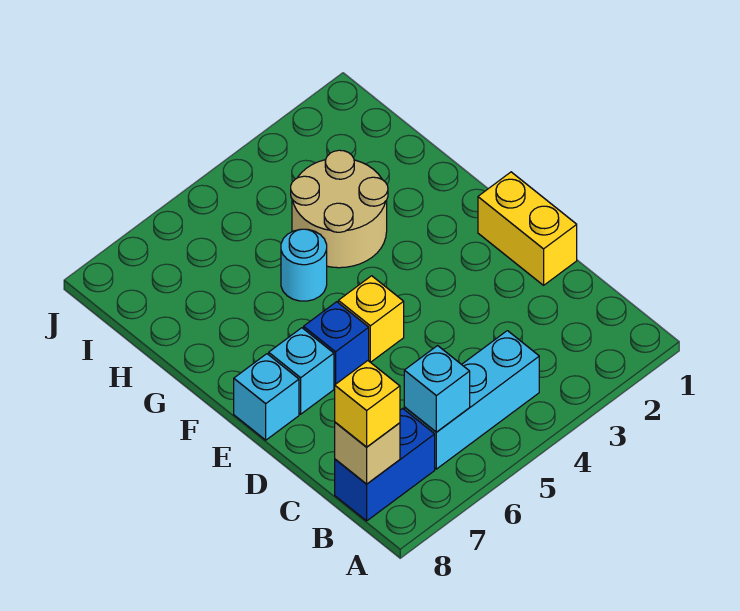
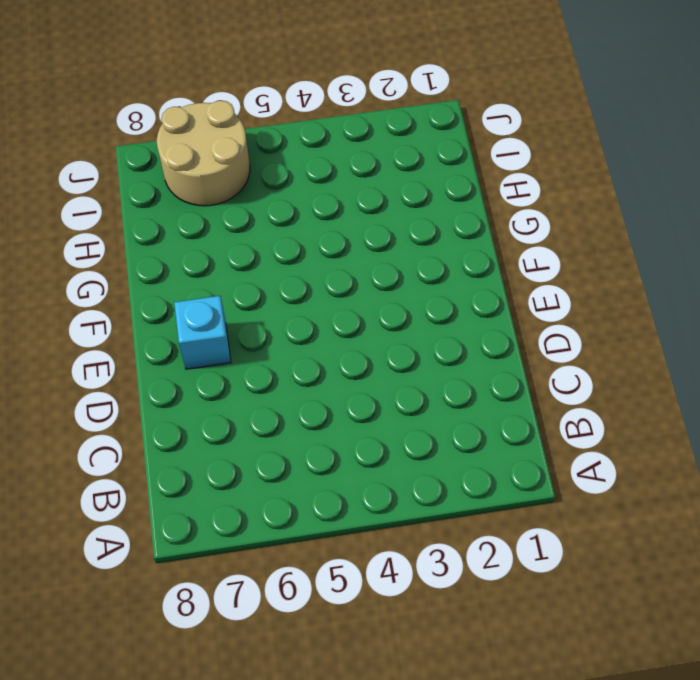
tan 2x2 round brick [157,101,250,206] -> tan 2x2 round brick moved to [291,150,388,268]
none -> cyan 1x3 brick [404,331,539,469]
none -> blue 1x2 brick [335,408,435,521]
none -> yellow 1x2 brick [478,172,577,285]

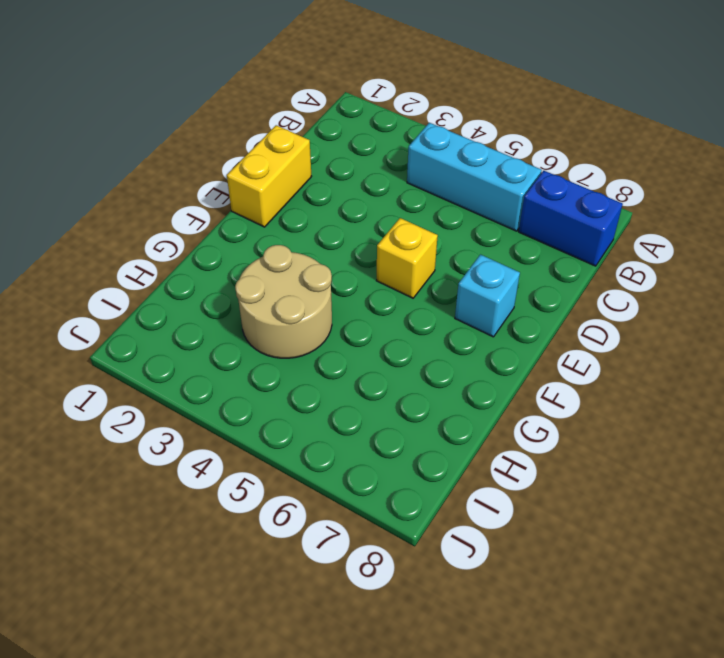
none -> blue 1x1 brick [304,302,369,388]
none -> cyan 1x1 brick [234,354,299,440]
none -> cyan 1x1 round brick [281,229,327,301]

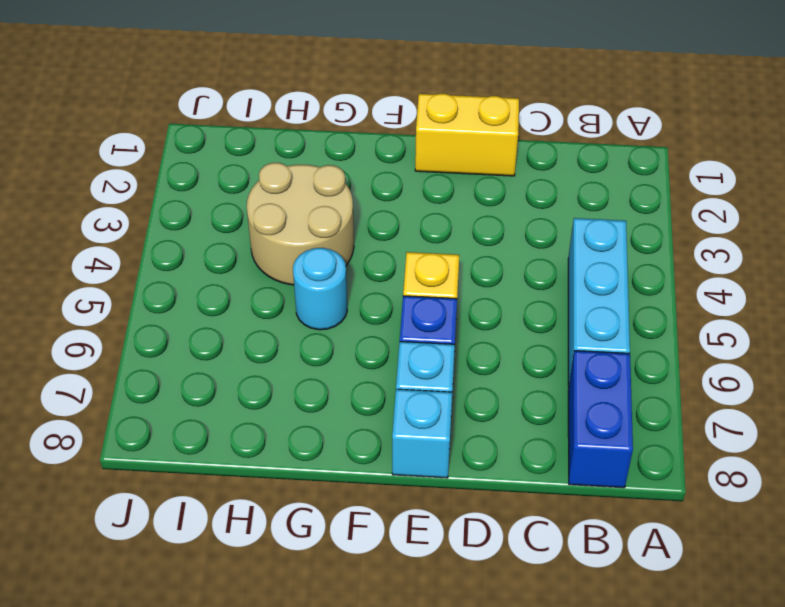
none -> cyan 1x1 brick [404,346,470,432]
none -> tan 1x1 brick [335,422,400,484]
none -> yellow 1x1 brick [335,361,400,447]

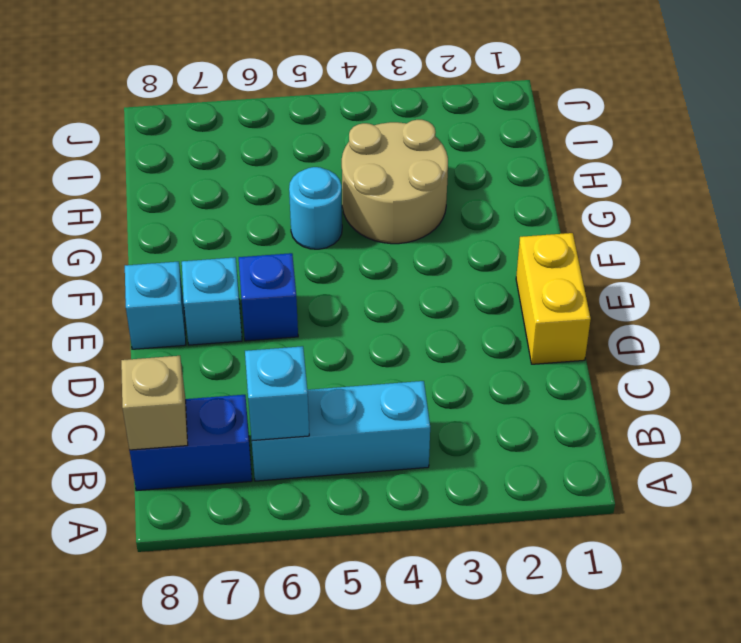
none -> yellow 1x1 brick [338,276,404,362]
none -> yellow 1x1 brick [335,361,400,447]

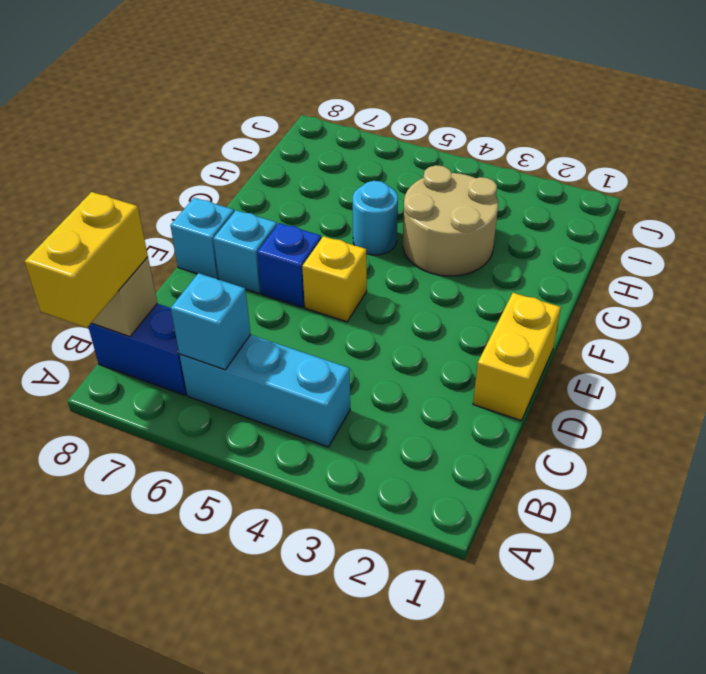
yellow 1x2 brick [25,192,148,328] -> yellow 1x1 brick [335,361,400,447]

